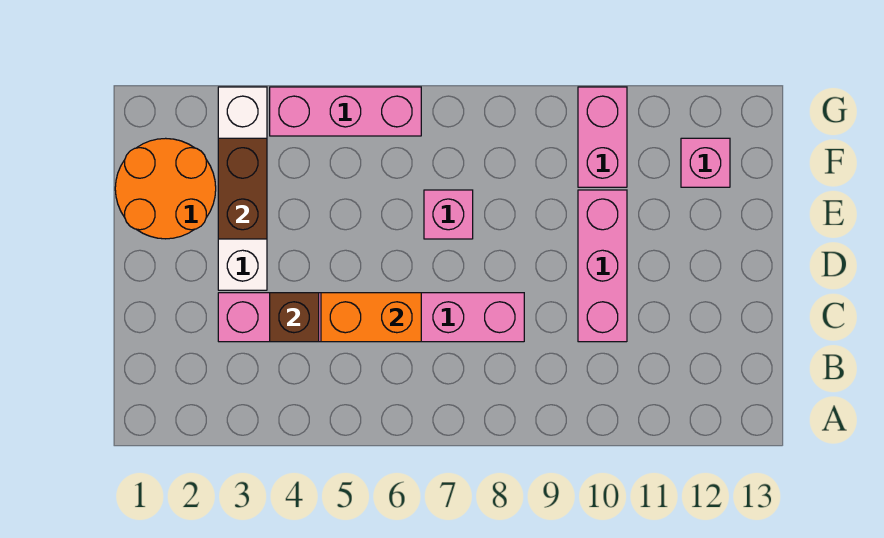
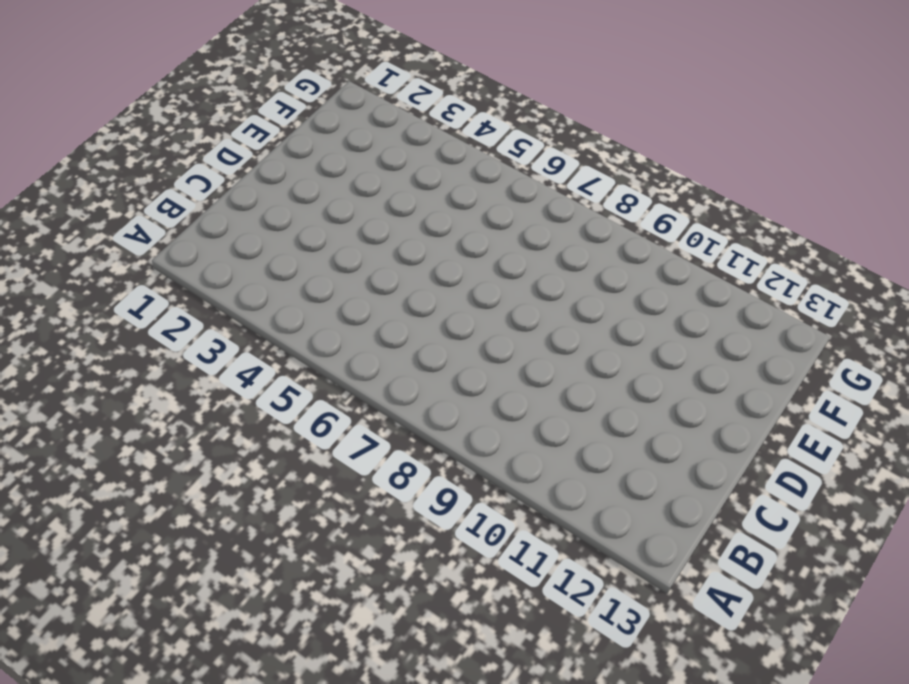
none -> pink 1x6 brick [218,293,524,342]
none -> pink 1x3 brick [578,190,627,342]

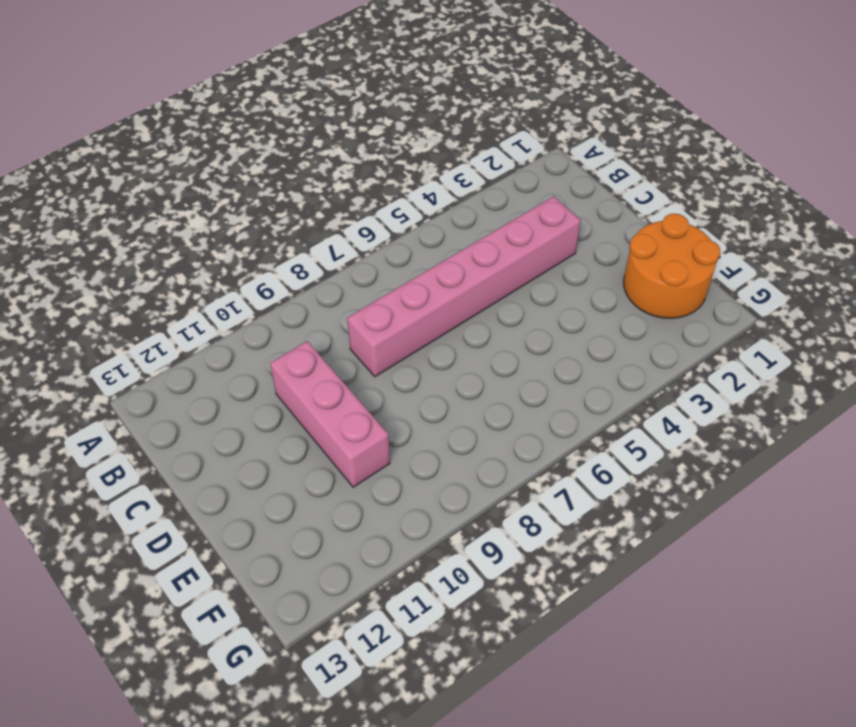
none -> white 1x4 brick [218,87,267,290]
none -> pink 1x1 brick [424,190,473,239]

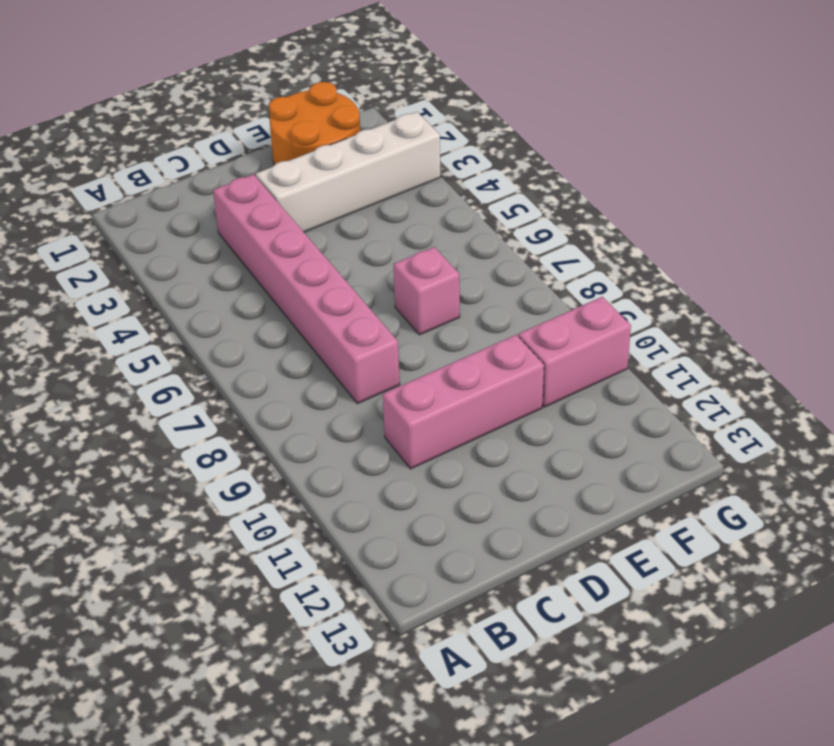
none -> pink 1x1 brick [681,138,730,187]
none -> pink 1x3 brick [270,87,421,136]

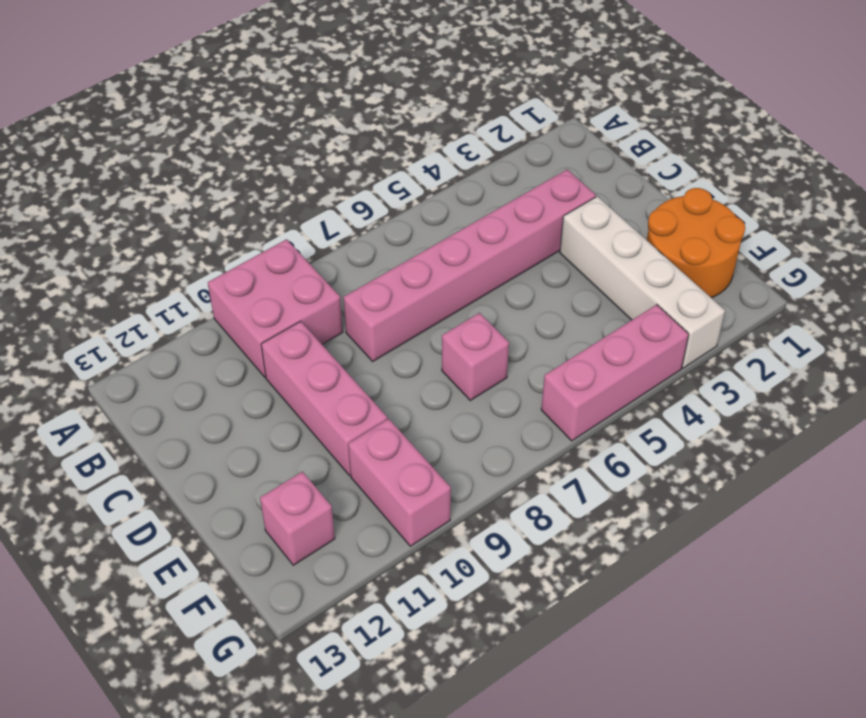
pink 2x2 brick [208,239,343,377] -> none
none -> brown 1x1 brick [270,293,319,342]
none -> orange 1x2 brick [321,293,421,342]

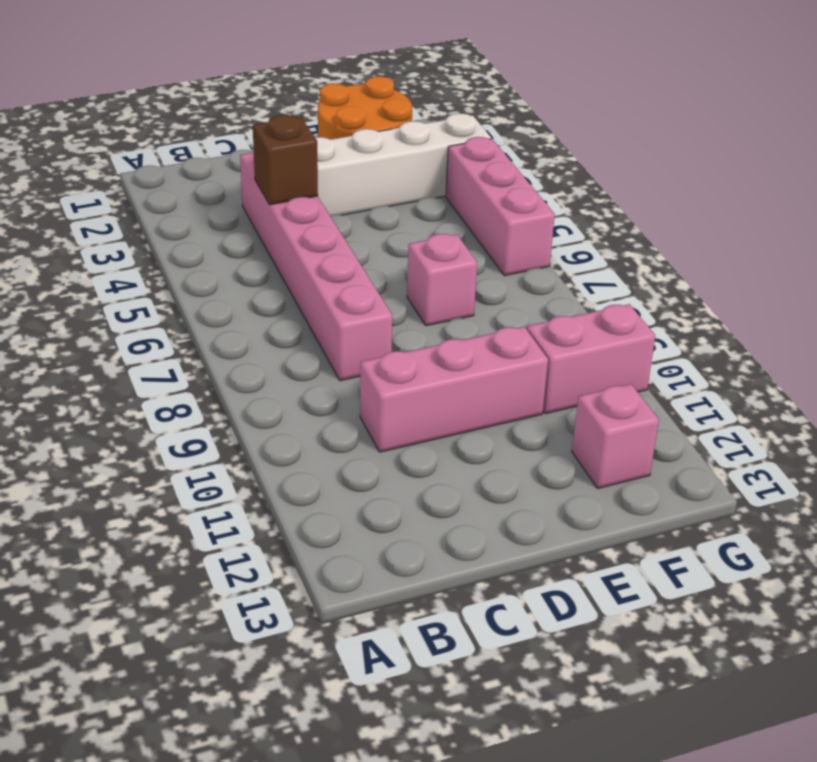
none -> orange 1x2 brick [321,293,421,342]
none -> brown 1x2 brick [218,138,267,239]

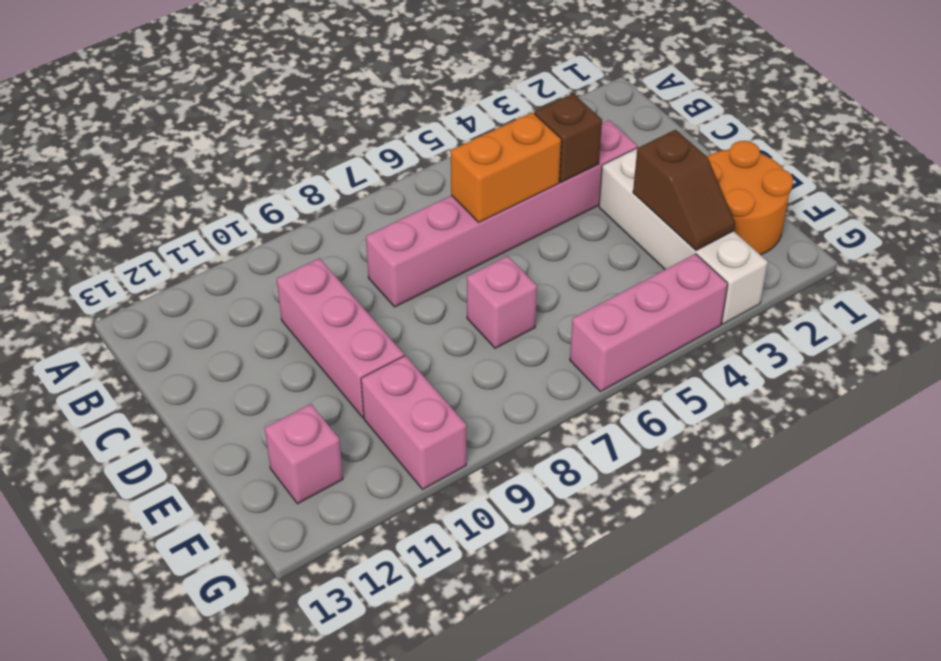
brown 1x2 slope [633,130,735,250] -> brown 1x2 brick [218,138,267,239]

